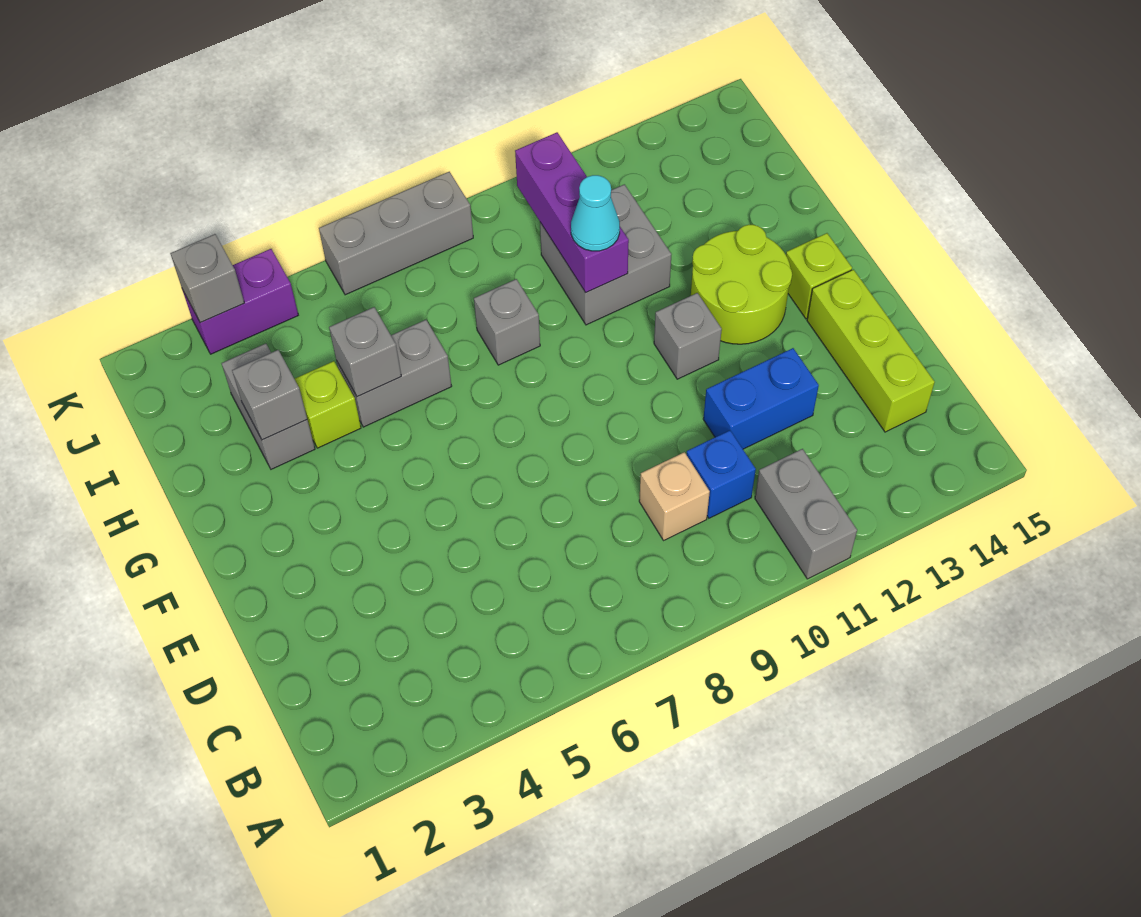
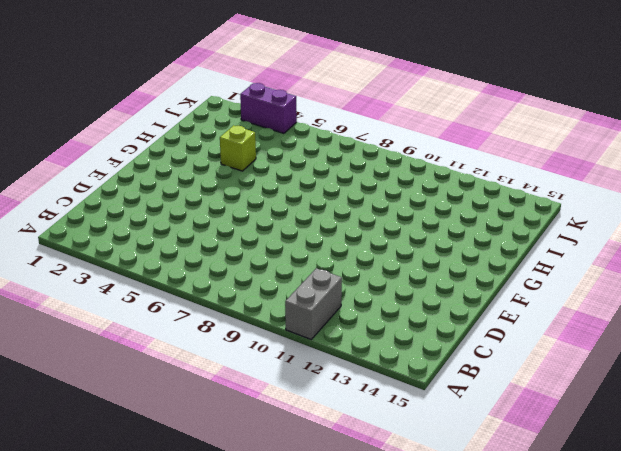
none -> tan 1x1 brick [639,452,710,540]
none -> blue 1x1 brick [686,430,756,518]
none -> lime 1x3 brick [807,270,935,432]

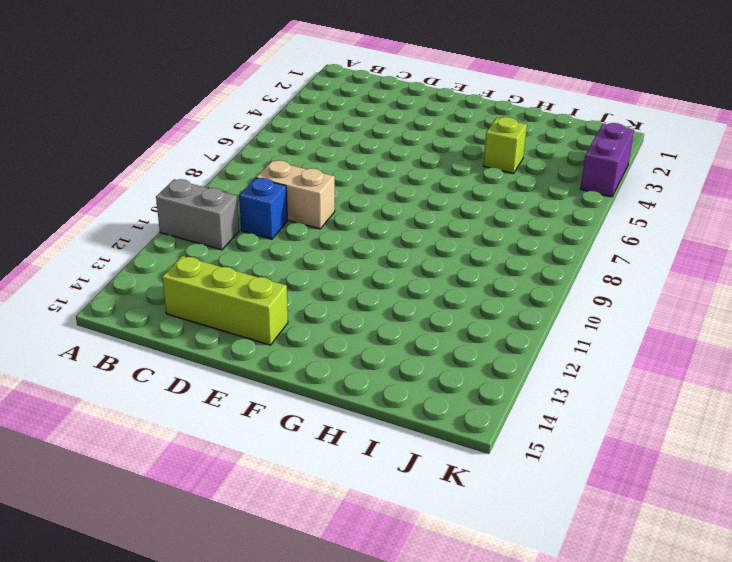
tan 1x2 brick [256,160,335,229] -> tan 1x1 brick [639,452,710,540]
none -> blue 1x2 brick [703,348,819,449]
none -> grey 1x1 brick [654,293,722,379]
none -> lime 2x2 round brick [691,225,792,344]

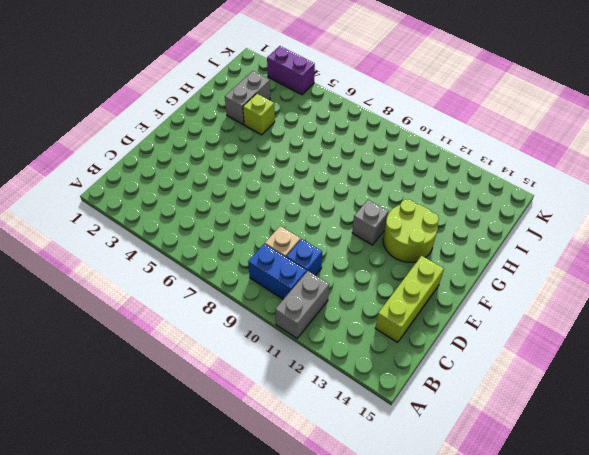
blue 1x2 brick [248,244,307,299] -> blue 1x2 brick moved to [703,348,819,449]
none -> lime 1x1 brick [786,233,852,319]
none -> grey 1x2 brick [337,320,452,427]
none -> grey 1x1 brick [474,279,540,365]

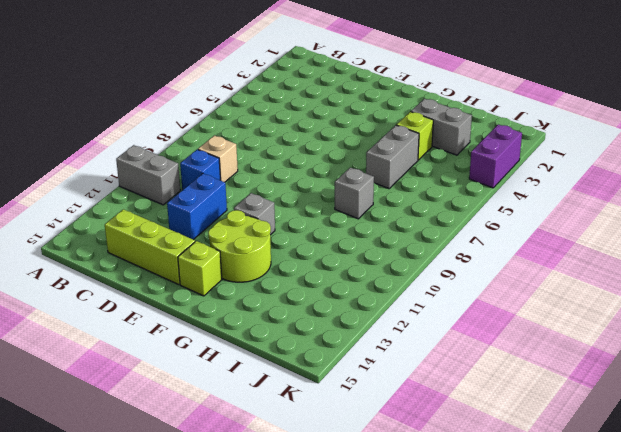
none -> grey 2x2 brick [540,184,672,325]
none -> grey 1x3 brick [319,172,473,295]
none -> grey 1x1 brick [232,350,307,440]

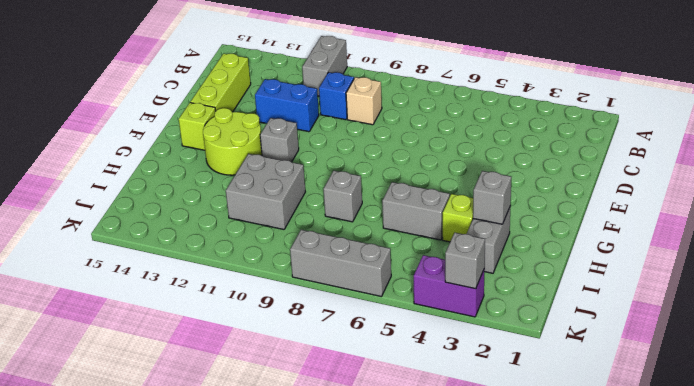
none -> grey 1x1 brick [329,307,401,397]
none -> purple 1x3 brick [515,132,629,292]
none -> cyan 1x1 cone [571,175,620,251]

